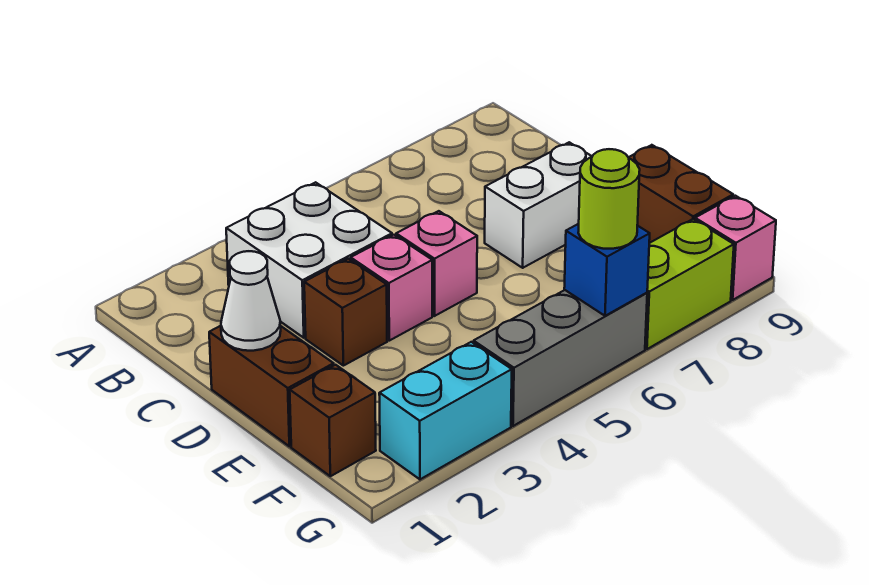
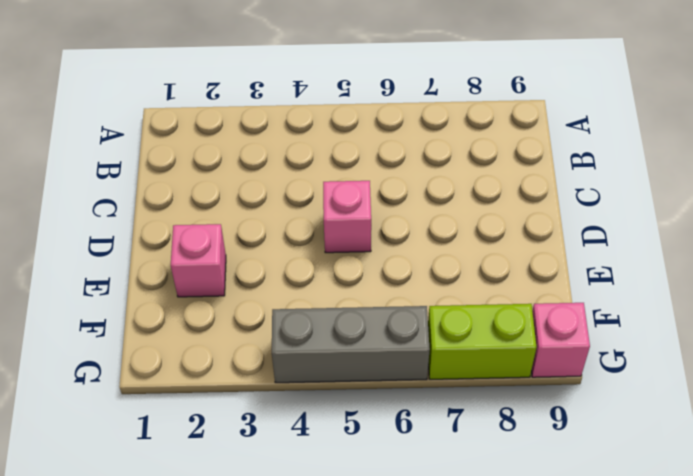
pink 1x1 brick [171,224,226,297] -> pink 1x1 brick moved to [351,235,432,341]
none -> white 2x2 brick [226,182,392,338]
none -> brown 1x2 brick [209,326,334,446]
none -> brown 1x1 brick [304,259,387,366]

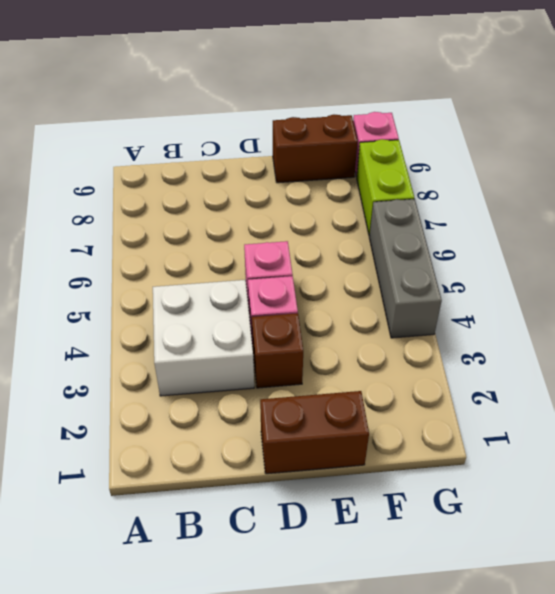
none -> white 1x2 brick [485,142,592,268]
none -> brown 1x1 brick [290,365,376,476]
none -> cyan 1x2 brick [379,342,512,479]

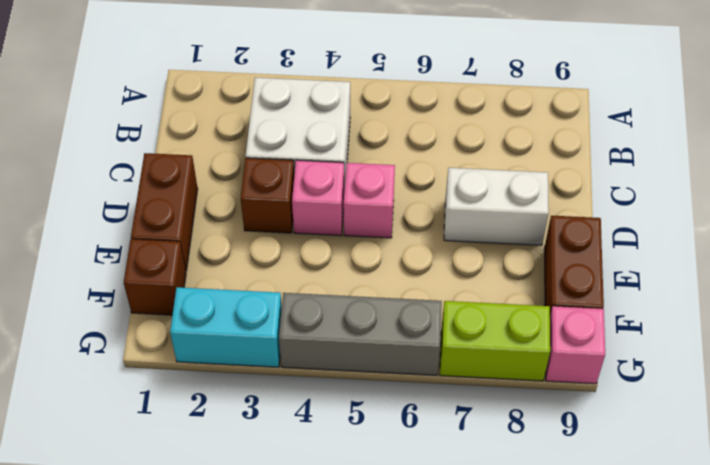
none -> white 1x1 cone [221,251,281,351]
none -> blue 1x1 brick [564,224,650,316]
none -> lime 1x1 round brick [578,149,640,249]

